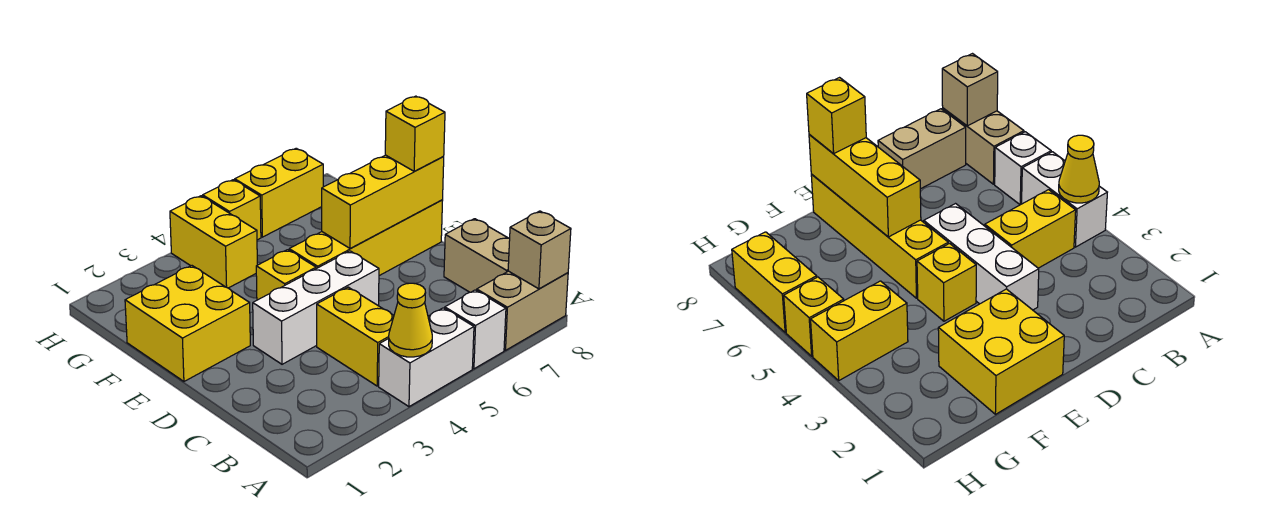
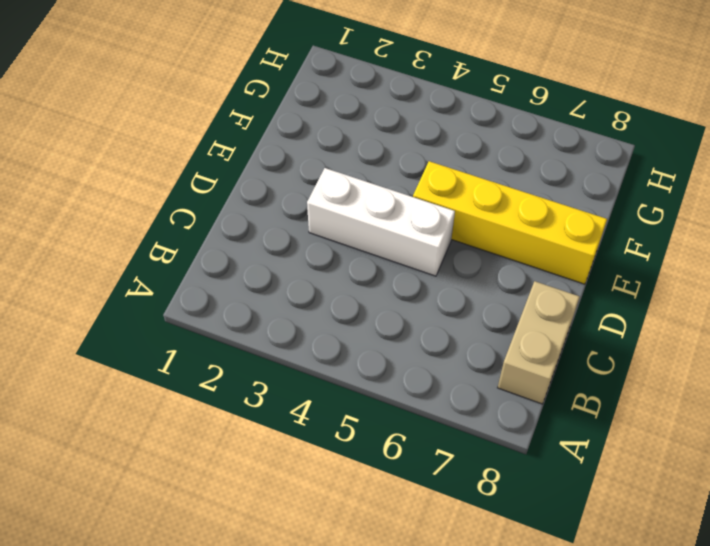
none -> white 1x2 brick [379,308,474,407]
none -> white 1x1 brick [445,290,506,369]
none -> tan 1x2 brick [477,271,568,350]

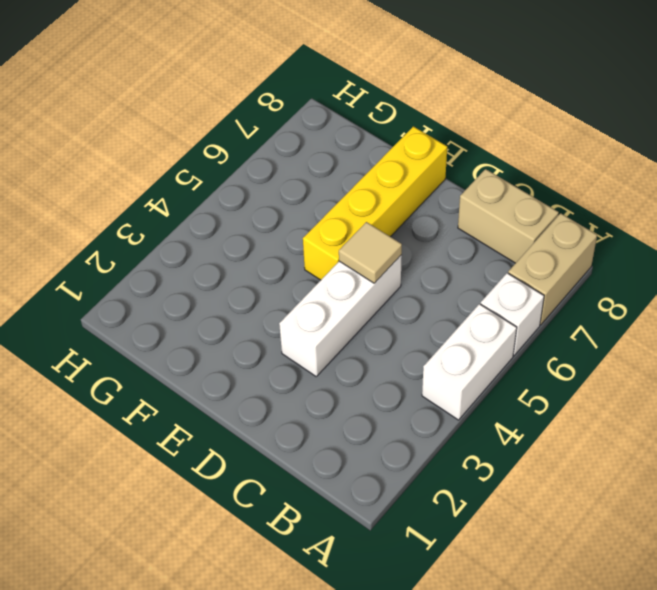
tan 1x1 tile [339,222,402,283] -> none
none -> yellow 1x2 brick [317,287,394,386]
none -> yellow 2x2 brick [125,266,250,381]
none -> yellow 1x1 brick [256,250,316,300]

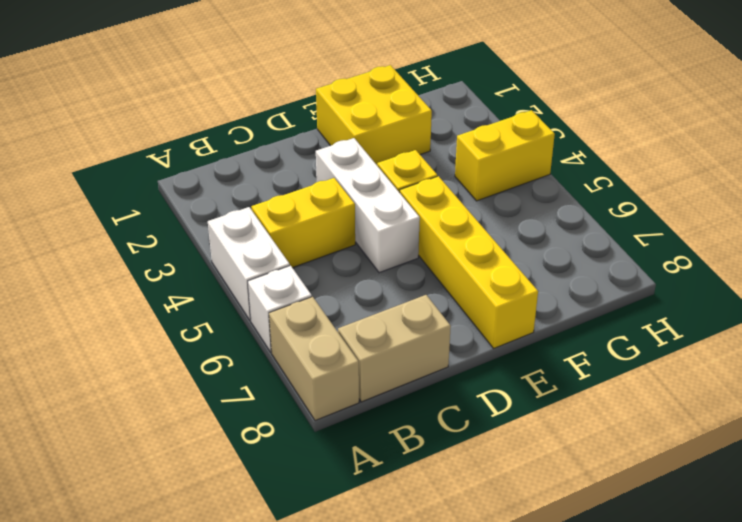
none -> yellow 1x1 brick [203,180,261,240]
none -> yellow 1x2 brick [235,148,323,237]
none -> yellow 1x1 cone [389,283,432,357]

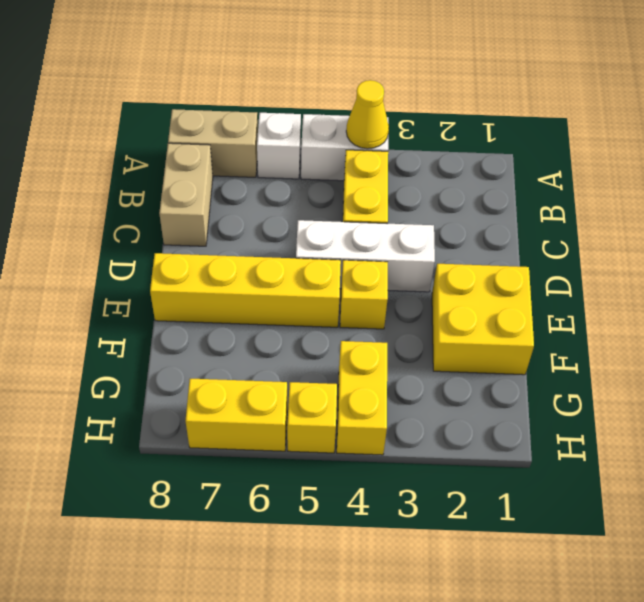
none -> tan 1x1 brick [508,211,571,289]
none -> yellow 1x3 brick [322,155,444,248]
none -> yellow 1x1 brick [385,96,445,171]

